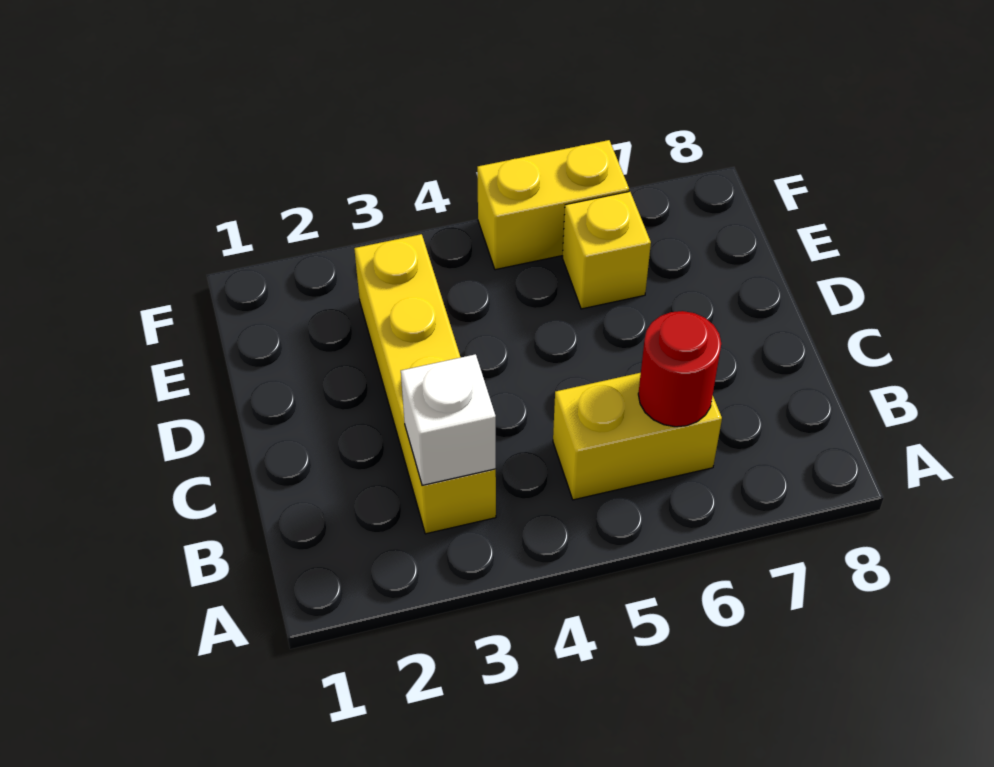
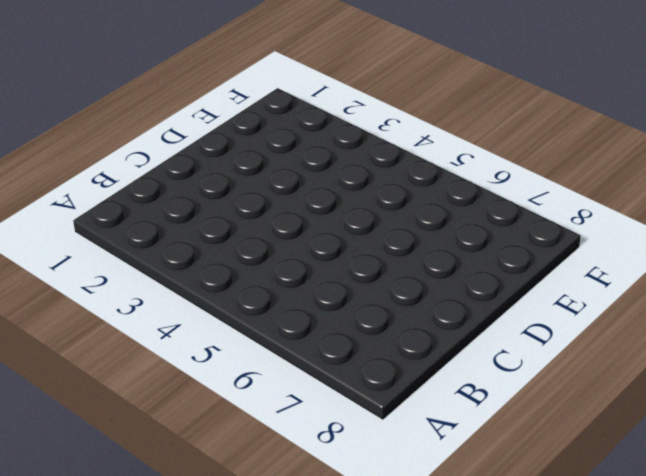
none -> yellow 1x4 brick [354,234,496,534]
none -> yellow 1x2 brick [553,373,722,500]

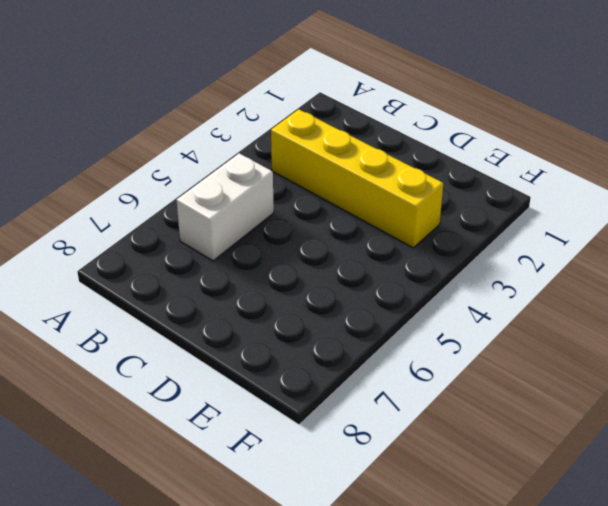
white 1x2 brick [177,153,274,261] -> yellow 1x2 brick [553,373,722,500]
none -> yellow 1x1 brick [562,192,651,309]
none -> yellow 1x2 brick [477,140,629,270]

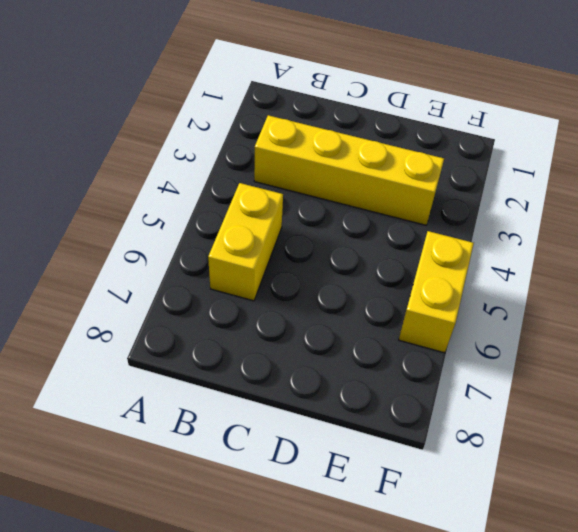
none -> yellow 1x1 brick [562,192,651,309]
none -> white 1x1 brick [401,354,496,485]

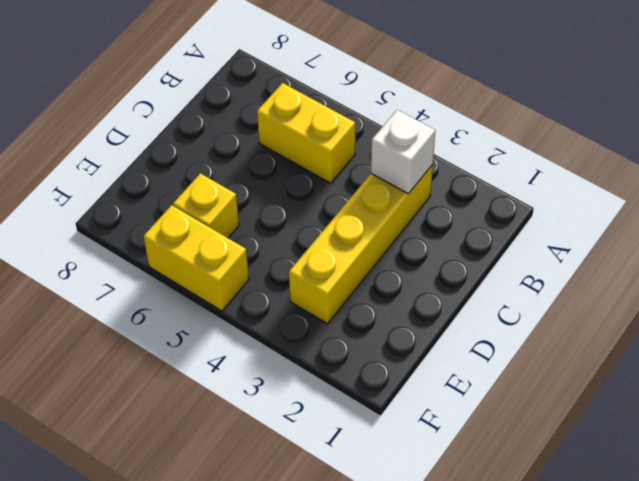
none -> red 1x1 round brick [638,311,721,427]

